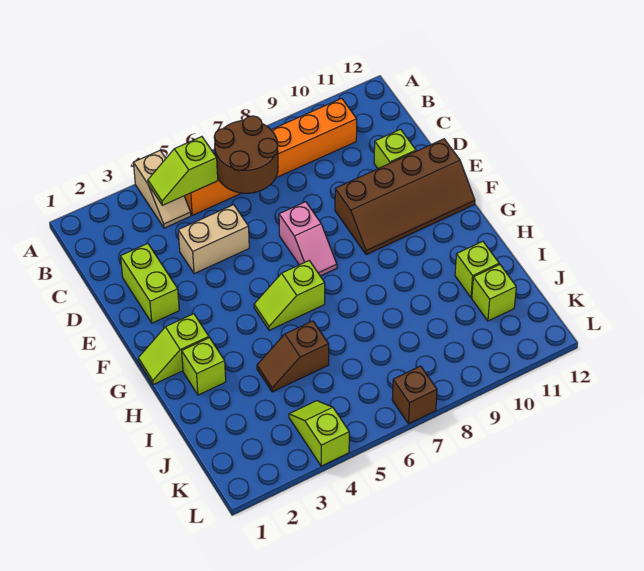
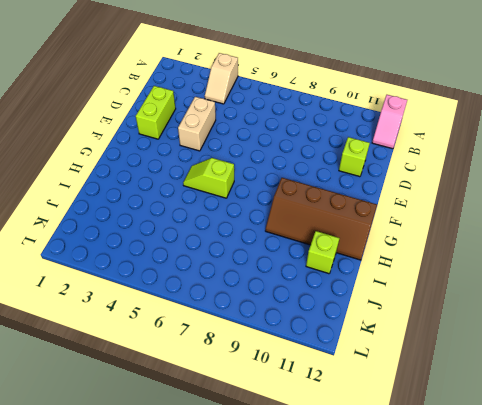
pink 1x2 slope [372,95,407,149] -> pink 1x2 slope moved to [279,202,337,276]
tan 1x2 brick [178,97,216,151] -> tan 1x2 brick turned to [178,205,249,274]
brown 2x4 slope [265,178,377,260] -> brown 2x4 slope moved to [335,139,475,255]
none -> orange 1x6 brick [185,98,357,215]
none -> lime 1x2 slope [138,314,209,385]
none -> lime 1x1 brick [182,338,226,395]

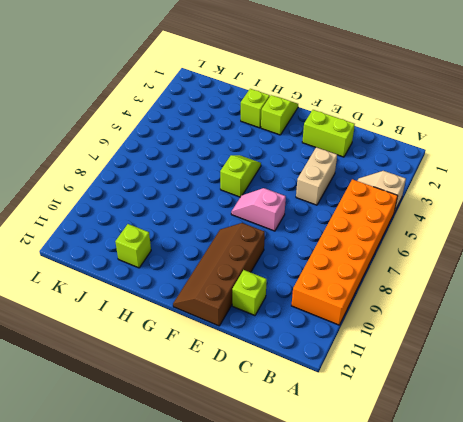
orange 2x6 brick [291,179,398,325] -> orange 1x6 brick [185,98,357,215]
none -> brown 1x2 slope [257,321,329,392]
none -> lime 1x1 brick [472,265,516,321]
none -> lime 1x2 slope [289,401,349,466]

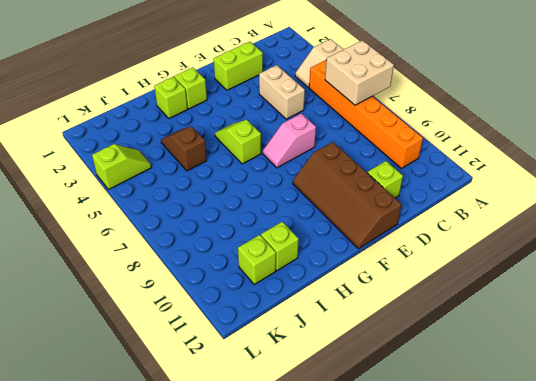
tan 2x2 brick [325,40,394,105] -> brown 2x2 round brick [214,116,278,193]
none -> brown 1x1 brick [392,366,437,424]
none -> lime 1x2 slope [148,137,218,205]

